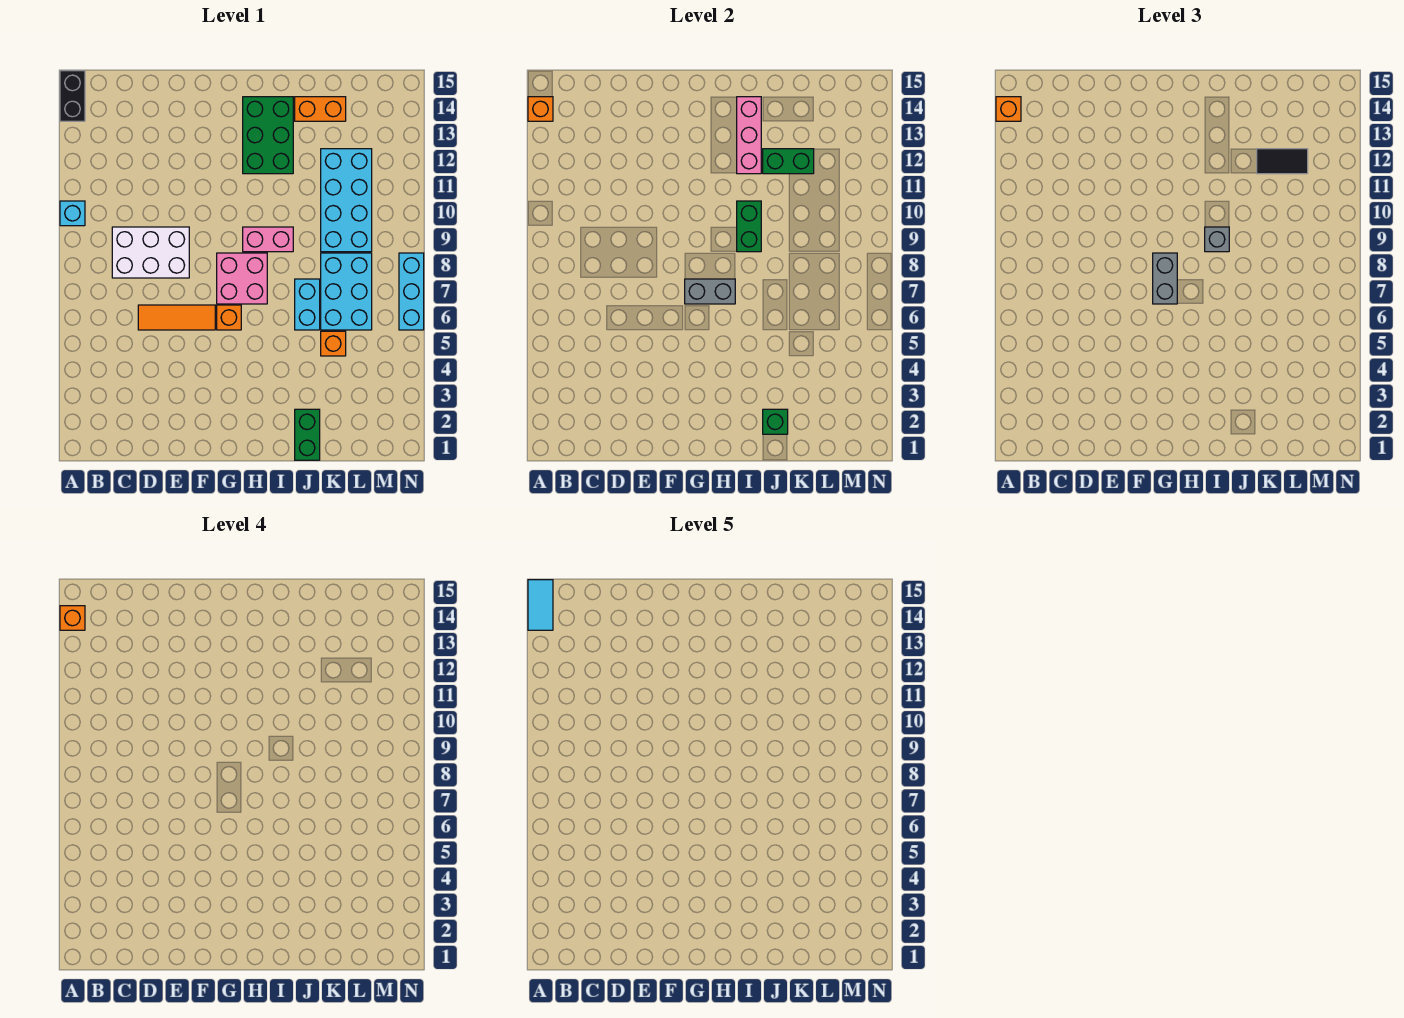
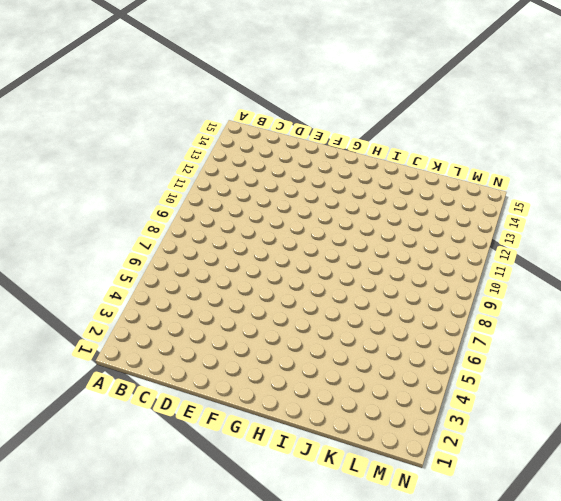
none -> cyan 1x1 brick [60,201,85,226]
none -> black 1x2 brick [60,71,85,121]
none -> white 2x3 brick [112,227,189,278]

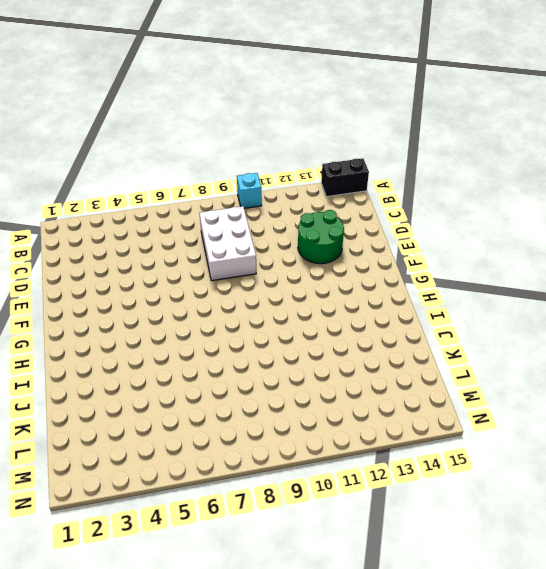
green 2x2 round brick [298,210,344,264] -> none
none -> orange 1x3 tile [138,305,215,330]
none -> orange 1x1 brick [217,305,241,330]
none -> pink 2x2 brick [217,253,267,304]

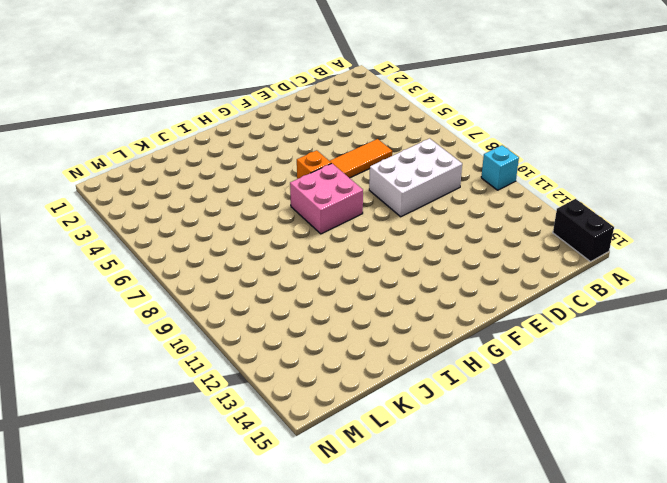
none -> pink 1x2 brick [243,227,293,252]
none -> green 2x3 brick [243,97,293,174]
none -> green 1x2 brick [295,409,320,460]

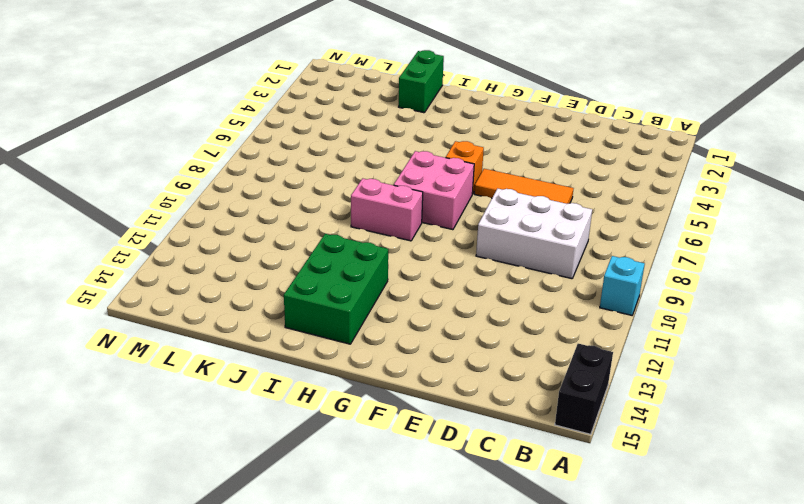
none -> cyan 1x2 brick [295,279,320,330]
none -> orange 1x2 brick [295,97,346,121]
none -> orange 1x1 brick [321,331,346,356]

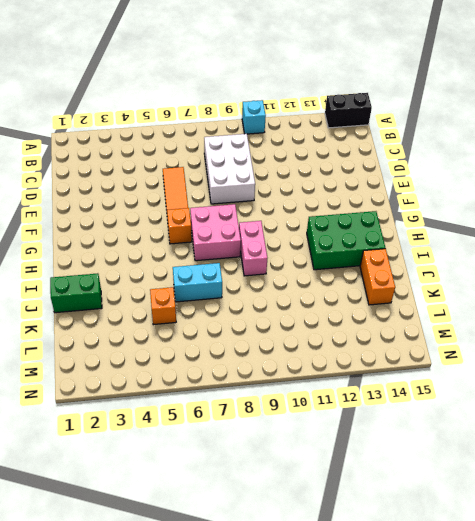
none -> cyan 2x3 brick [321,253,372,330]
none -> cyan 2x4 brick [321,149,372,252]
none -> cyan 1x3 brick [399,253,424,330]

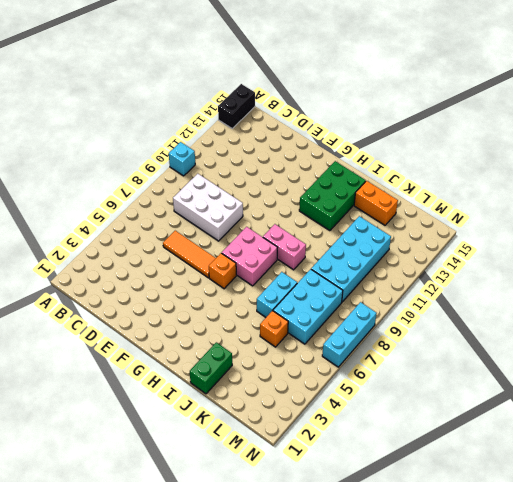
none -> orange 1x1 brick [528,97,553,121]
none -> grey 1x2 brick [685,279,735,304]
none -> green 1x2 brick [737,201,761,252]

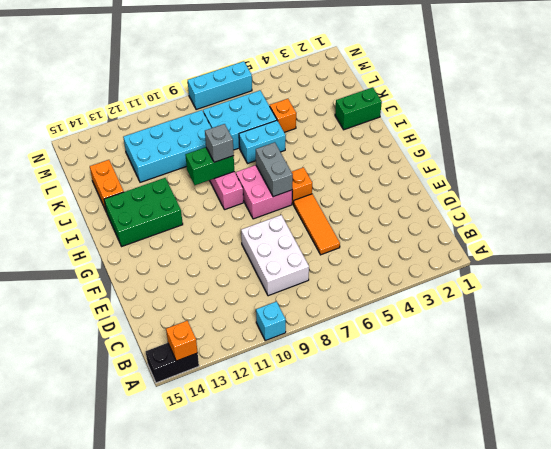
none -> pink 1x3 brick [737,97,761,174]
none -> green 1x1 brick [763,409,788,434]
none -> green 1x2 brick [763,149,814,174]

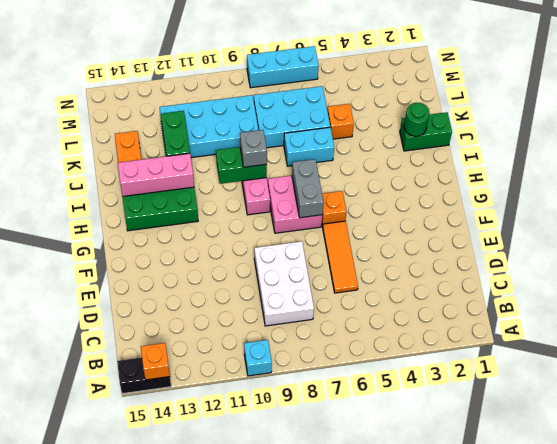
green 1x1 round brick [404,103,430,136] -> green 1x1 brick [763,409,788,434]
none -> orange 1x1 brick [996,97,1021,121]
none -> grey 1x2 brick [1153,253,1177,304]
none -> black 1x2 tile [1257,149,1308,174]

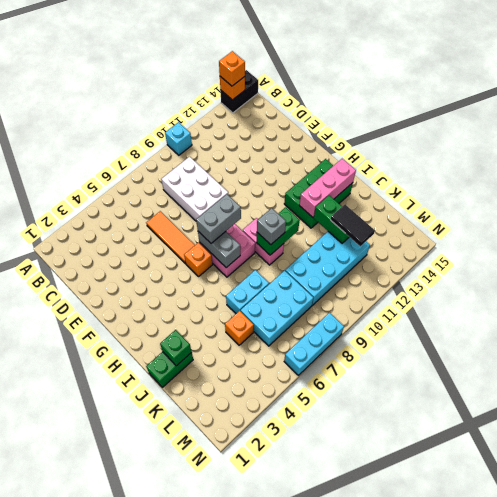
none -> orange 1x2 brick [295,97,346,121]
none -> orange 1x1 brick [60,606,85,630]
none -> cyan 1x2 tile [528,580,553,630]

